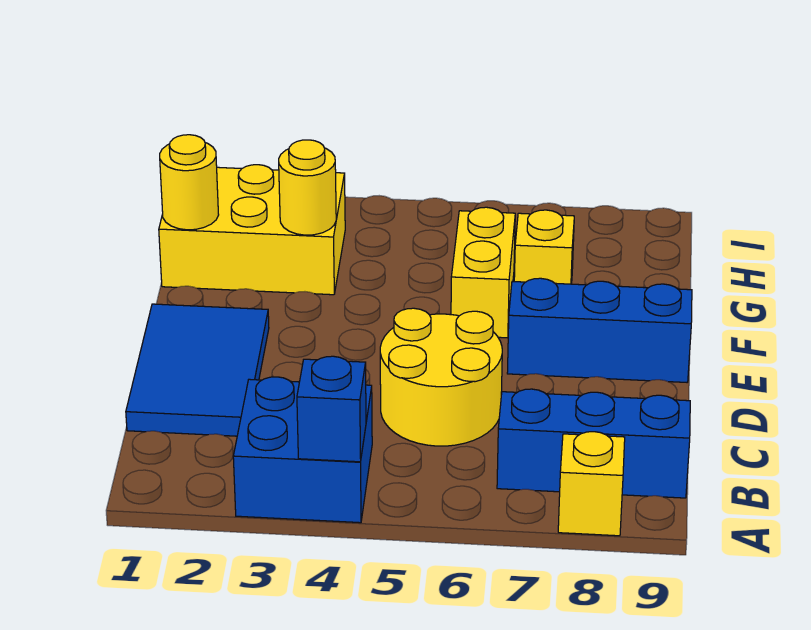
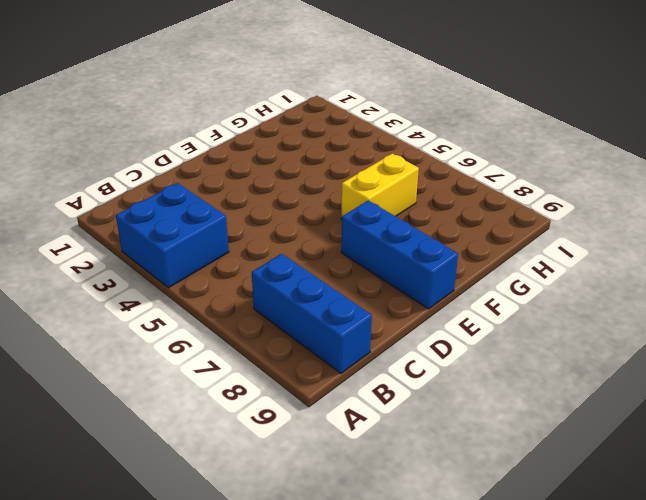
none -> yellow 1x1 brick [558,432,625,536]
none -> blue 2x3 tile [126,304,269,436]
none -> yellow 2x2 round brick [380,308,502,446]

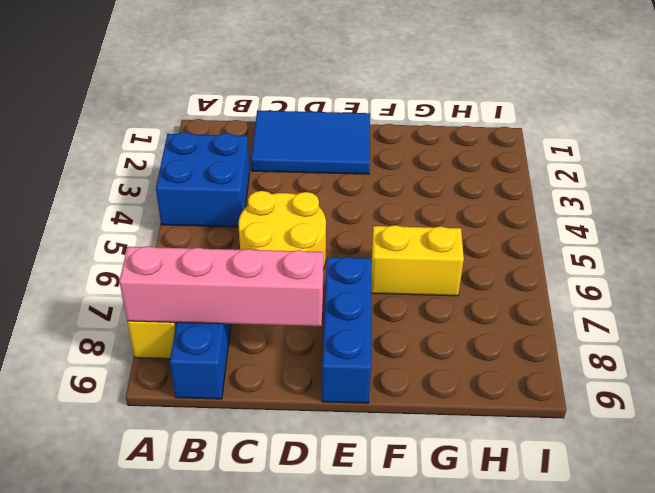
pink 1x4 brick [119,246,323,326] -> none
none -> yellow 2x3 brick [159,165,345,295]
none -> yellow 1x1 brick [514,210,574,284]
none -> blue 1x1 brick [297,356,366,462]

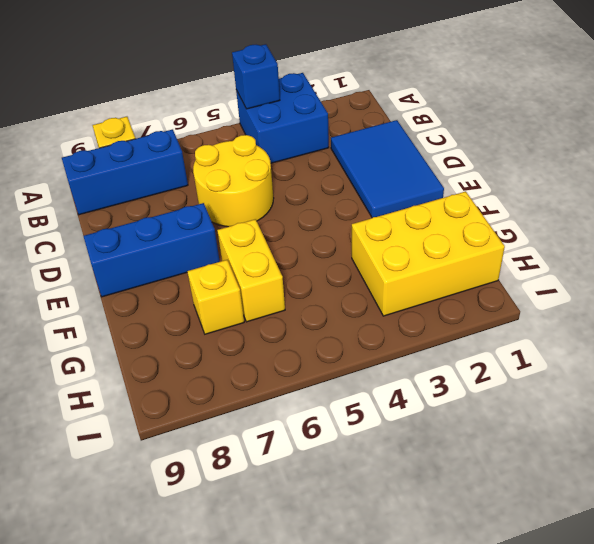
none -> yellow 1x1 round brick [160,135,219,230]
none -> yellow 1x1 round brick [279,140,336,235]

